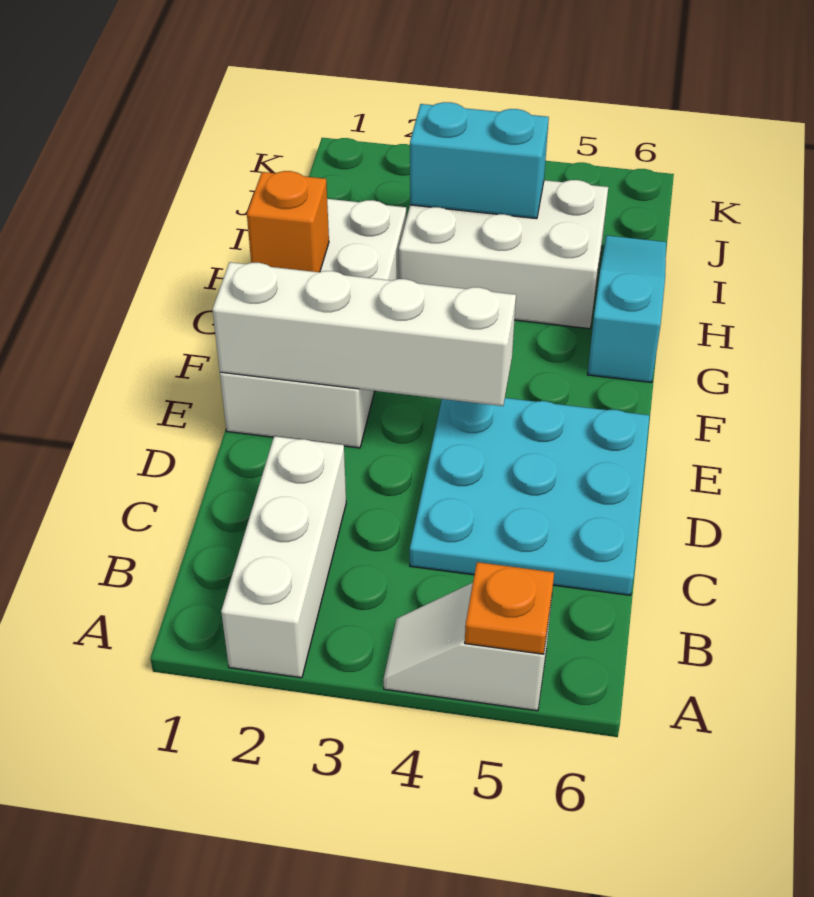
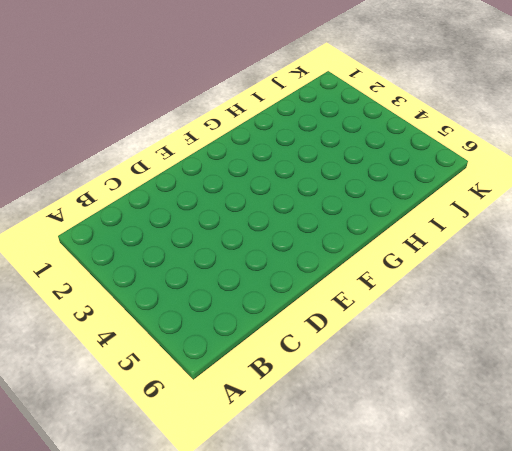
none -> white 1x3 brick [221,436,346,678]
none -> white 1x2 slope [383,583,552,711]

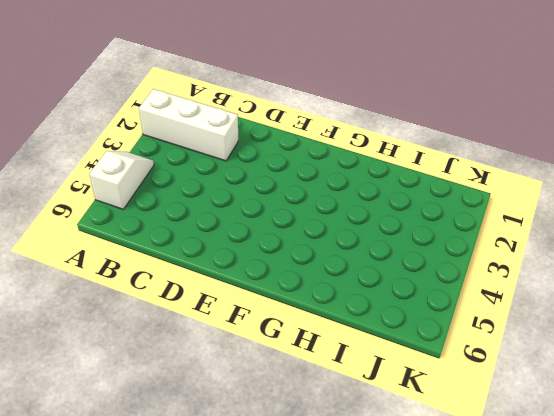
none -> cyan 3x3 plate [410,398,650,595]
none -> white 2x4 brick [220,199,406,448]

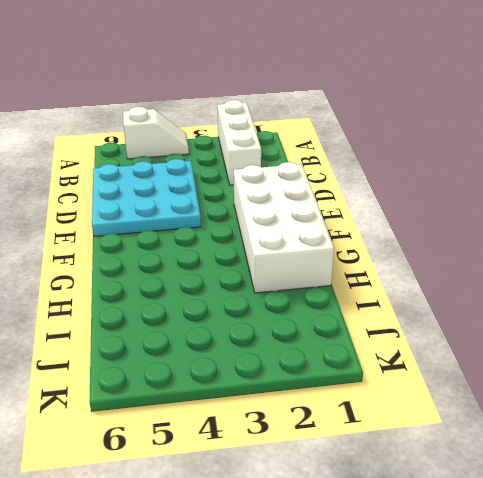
none -> cyan 1x3 slope [587,235,666,383]
none -> white 2x3 brick [399,180,608,329]

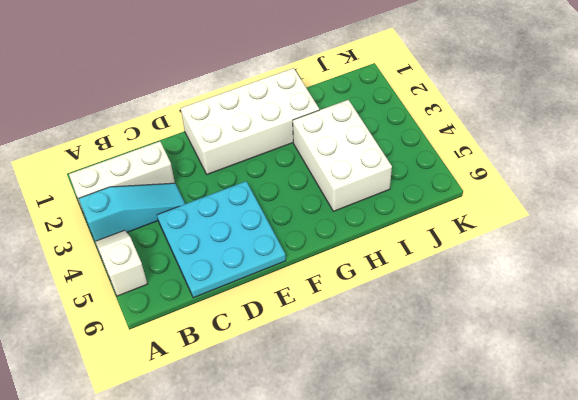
cyan 1x3 slope [79,183,185,241] -> cyan 1x3 slope moved to [587,235,666,383]
none -> orange 1x1 plate [465,562,554,654]
none -> white 1x4 brick [213,262,516,406]

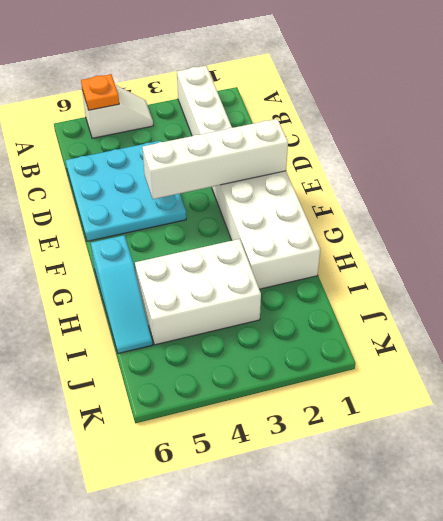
none -> orange 1x1 brick [247,171,329,272]
none -> cyan 1x2 brick [410,102,549,219]

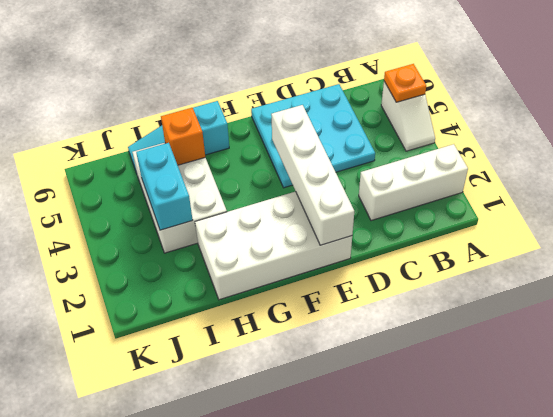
orange 1x1 brick [161,108,205,165] -> orange 1x1 brick moved to [247,171,329,272]

